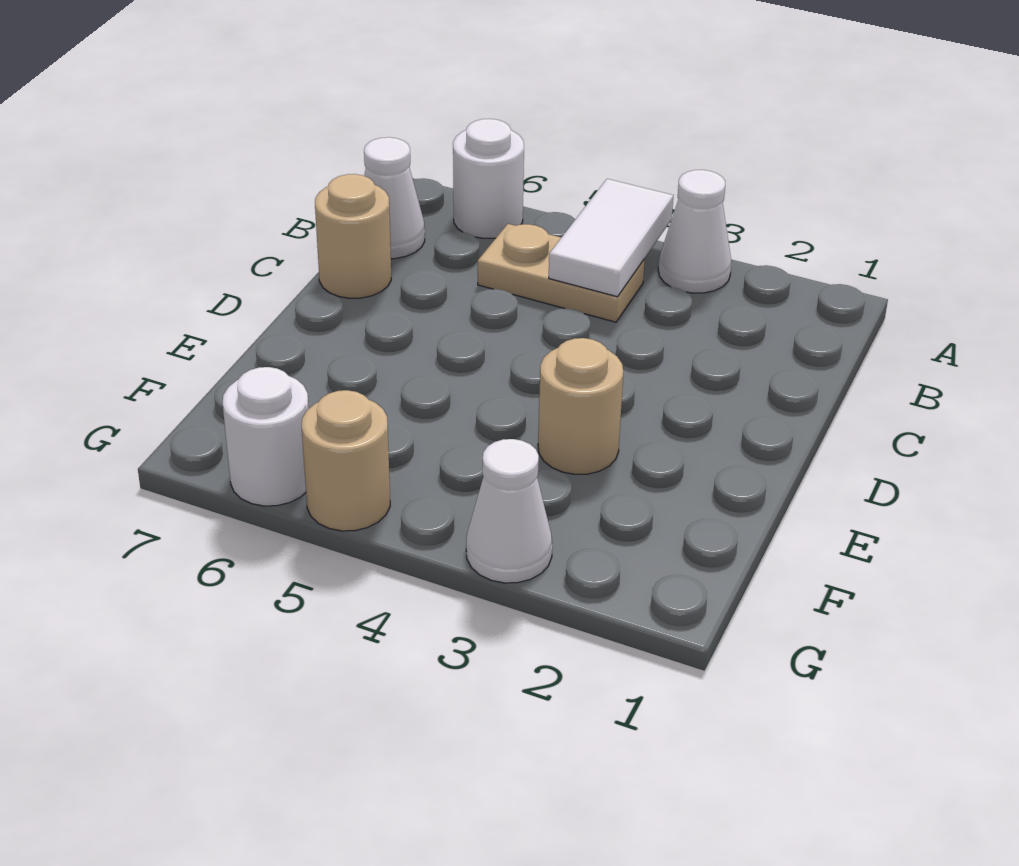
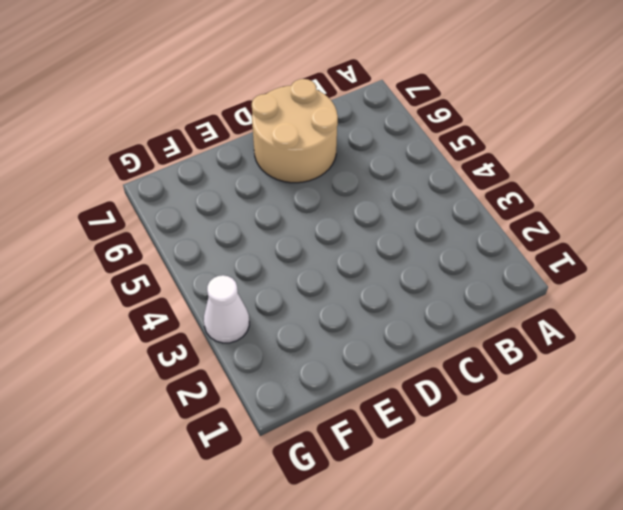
tan 2x2 round brick [252,79,338,183] -> tan 1x1 round brick [315,174,391,298]
none -> white 1x1 cone [658,170,732,293]
none -> white 1x1 round brick [453,119,524,238]

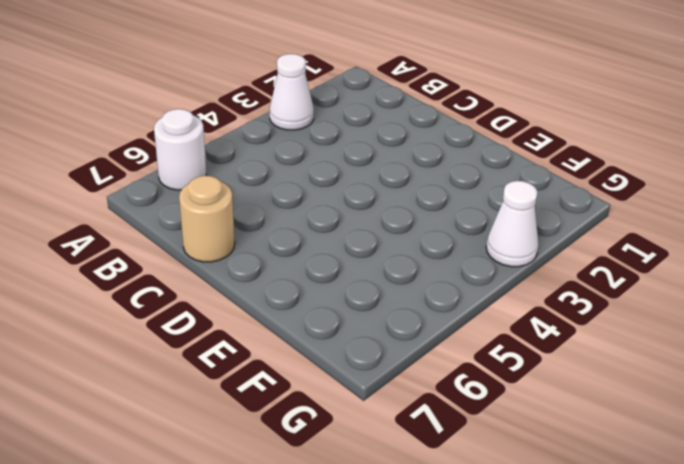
none -> tan 1x2 plate [478,224,645,322]
none -> white 1x1 cone [364,137,425,259]

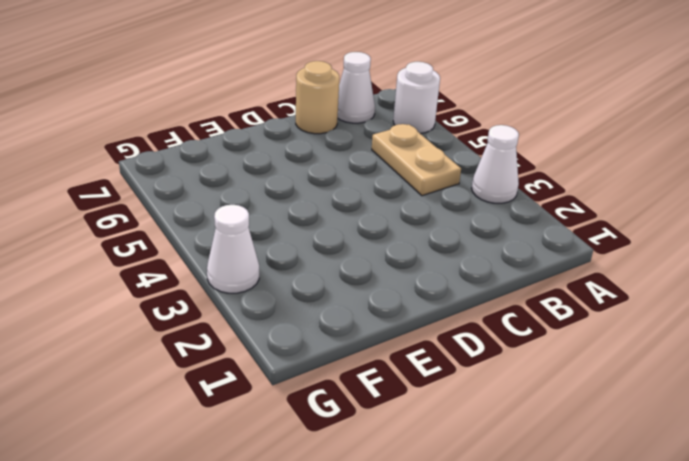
none -> tan 1x1 round brick [538,338,623,474]
none -> tan 1x1 round brick [302,390,390,531]

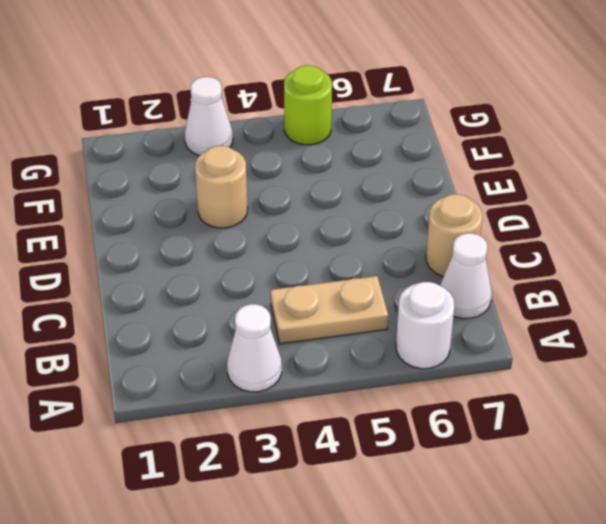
lime 1x1 round brick [284,65,332,145] -> tan 1x1 round brick [302,390,390,531]
none -> white 1x1 round brick [222,367,309,506]
none -> white 1x2 tile [549,179,673,297]

